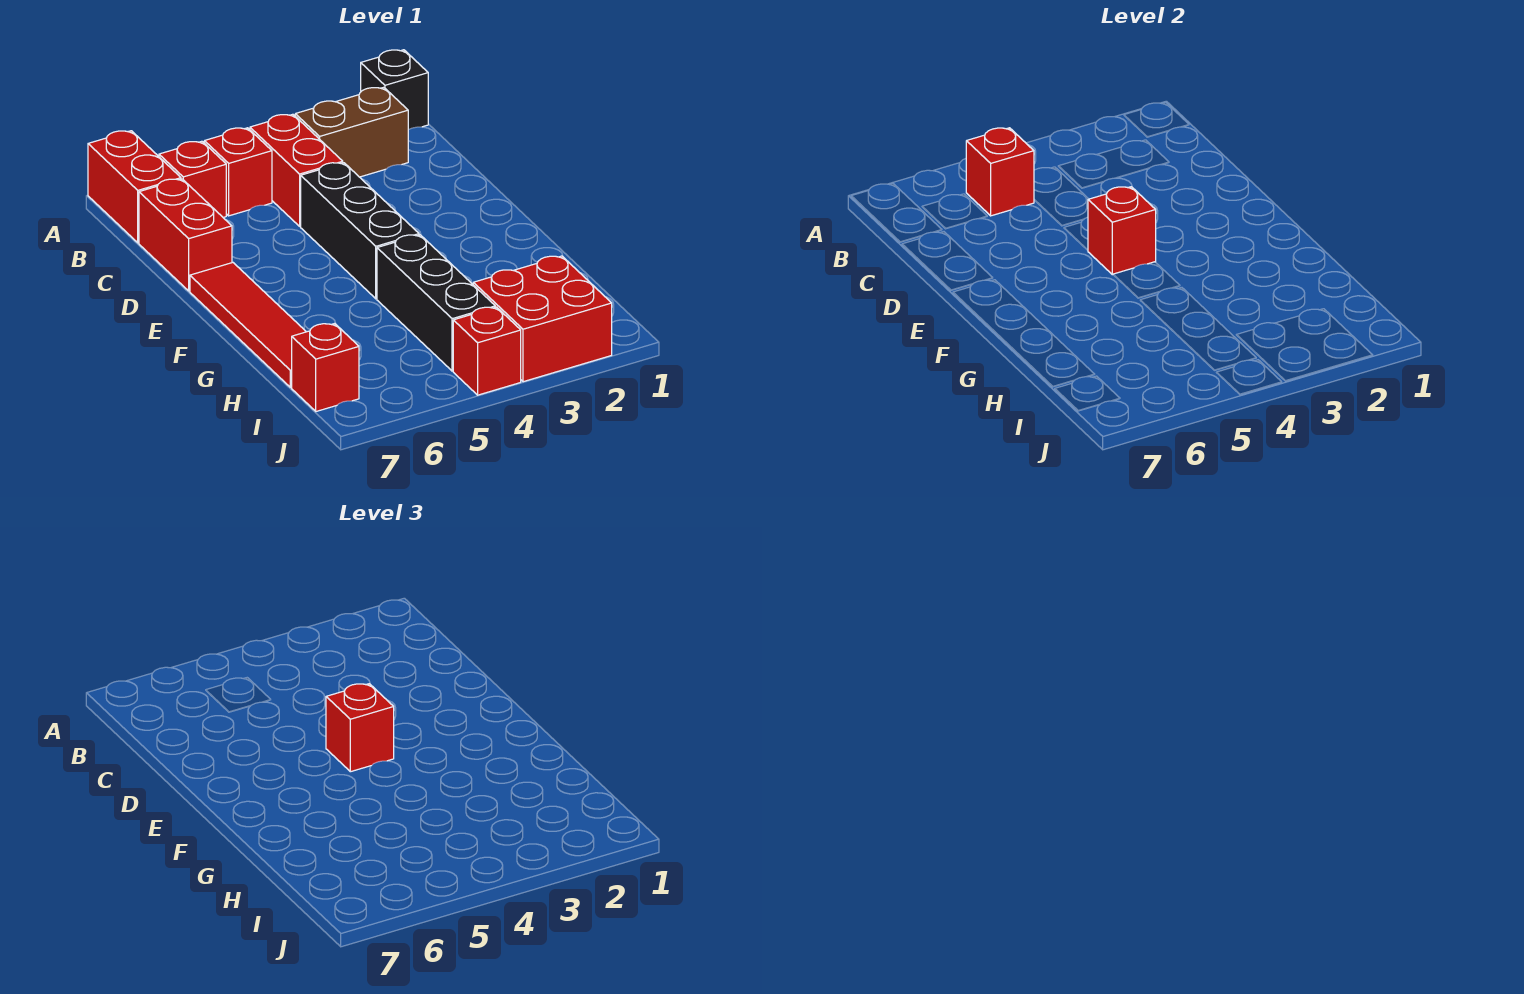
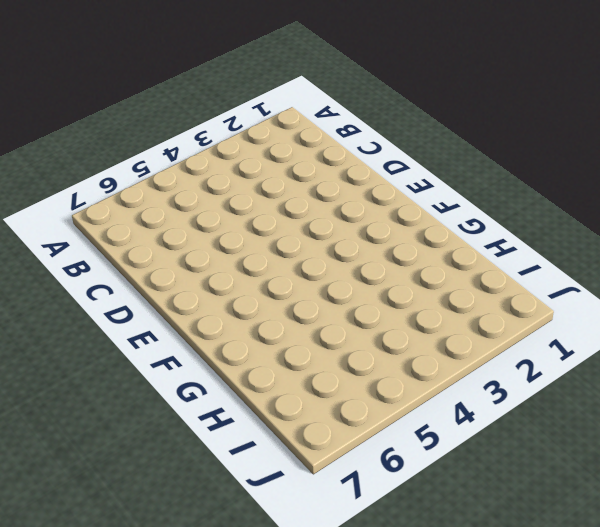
none -> black 1x1 brick [361,50,428,130]
none -> red 1x2 brick [88,131,181,243]
none -> brown 1x2 brick [295,87,408,177]

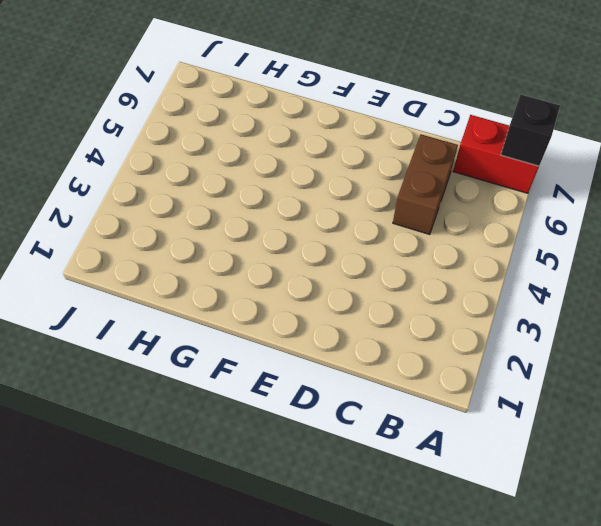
black 1x1 brick [501,95,560,166] -> black 1x1 brick moved to [361,50,428,130]
brown 1x2 brick [393,134,458,235] -> brown 1x2 brick moved to [295,87,408,177]
none -> red 1x2 brick [250,114,343,226]
none -> red 1x1 brick [204,128,272,216]
none -> red 1x1 brick [159,141,226,218]

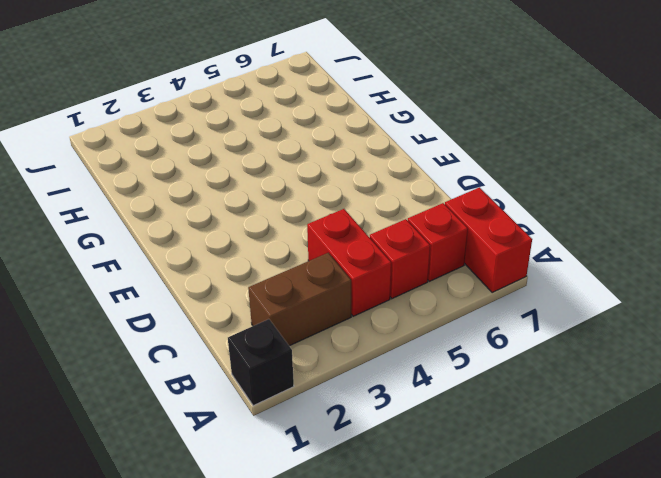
none -> red 1x2 brick [139,179,232,291]
none -> black 1x3 brick [301,163,419,299]
none -> red 1x4 tile [190,263,306,387]

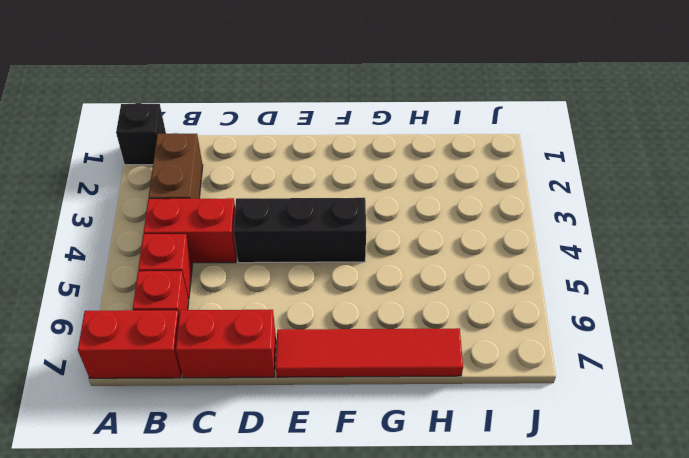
none -> black 1x3 brick [377,235,495,371]
none -> red 2x2 brick [473,256,612,382]
none -> red 1x1 brick [292,324,359,411]

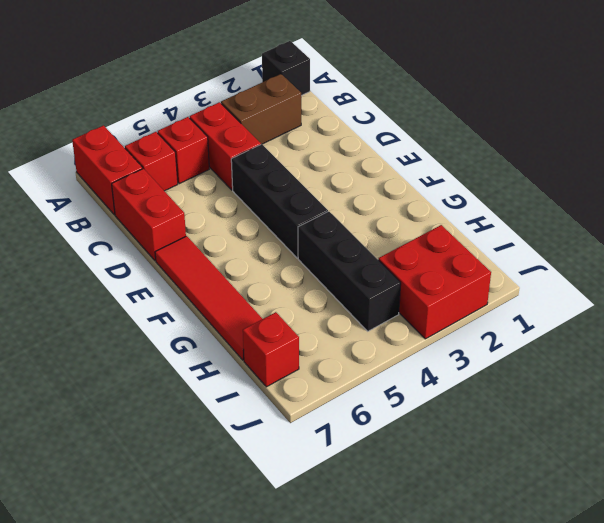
none -> red 1x1 brick [453,307,521,395]
none -> red 1x1 brick [966,128,1034,216]
none -> red 1x1 brick [1088,187,1156,275]

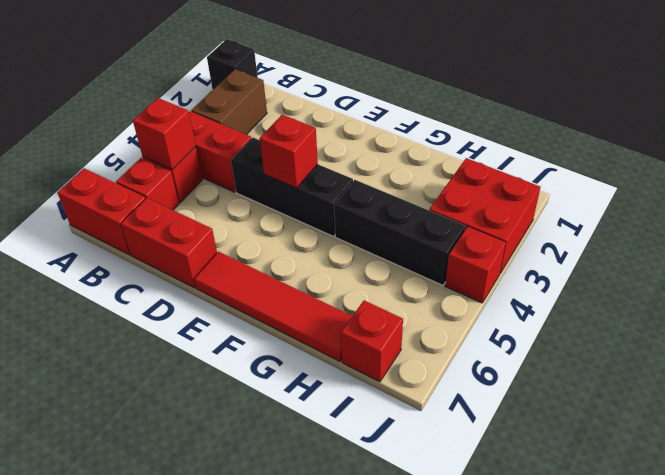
none -> red 1x1 brick [326,684,394,772]

